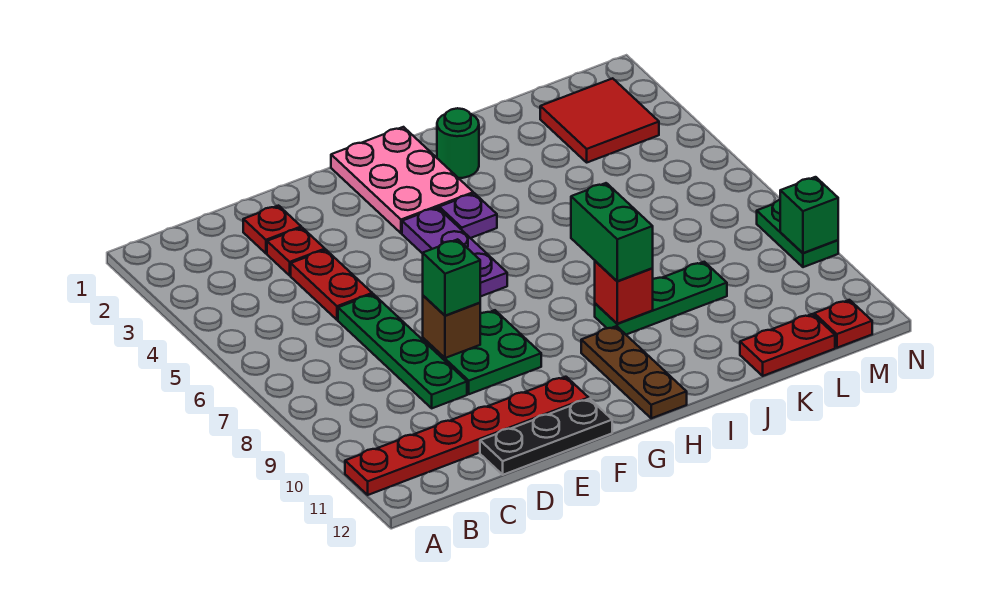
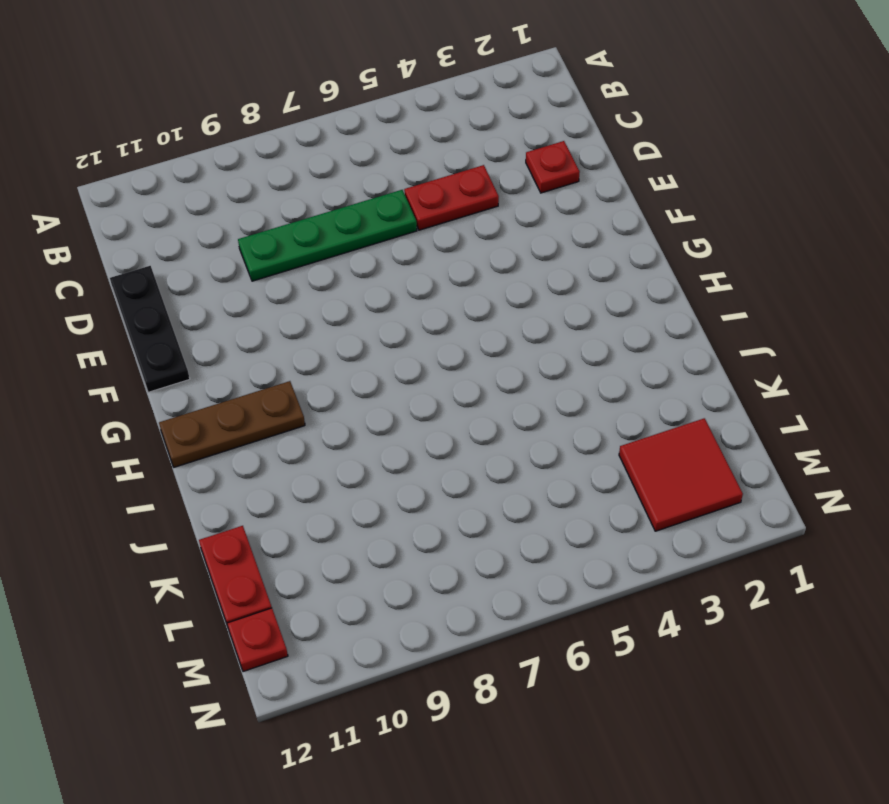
none -> red 1x6 plate [345,377,589,495]
none -> red 1x1 plate [267,228,325,275]
none -> green 2x2 plate [423,310,541,394]

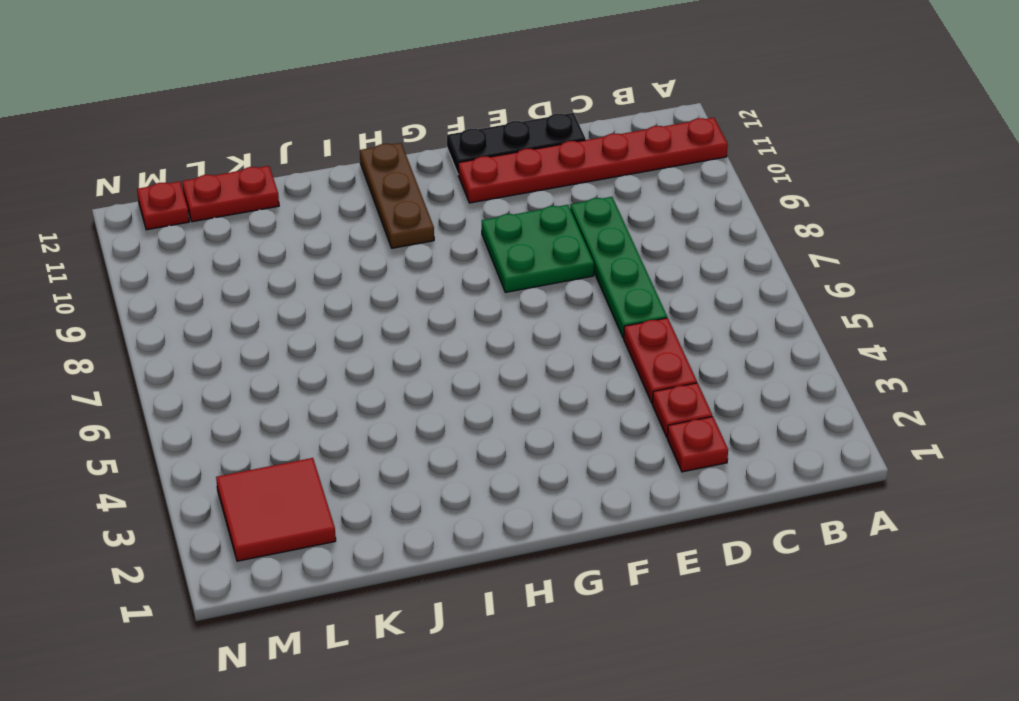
none -> pink 2x3 plate [331,127,473,233]
none -> purple 1x3 plate [402,207,507,297]
none -> purple 1x1 plate [439,193,497,238]

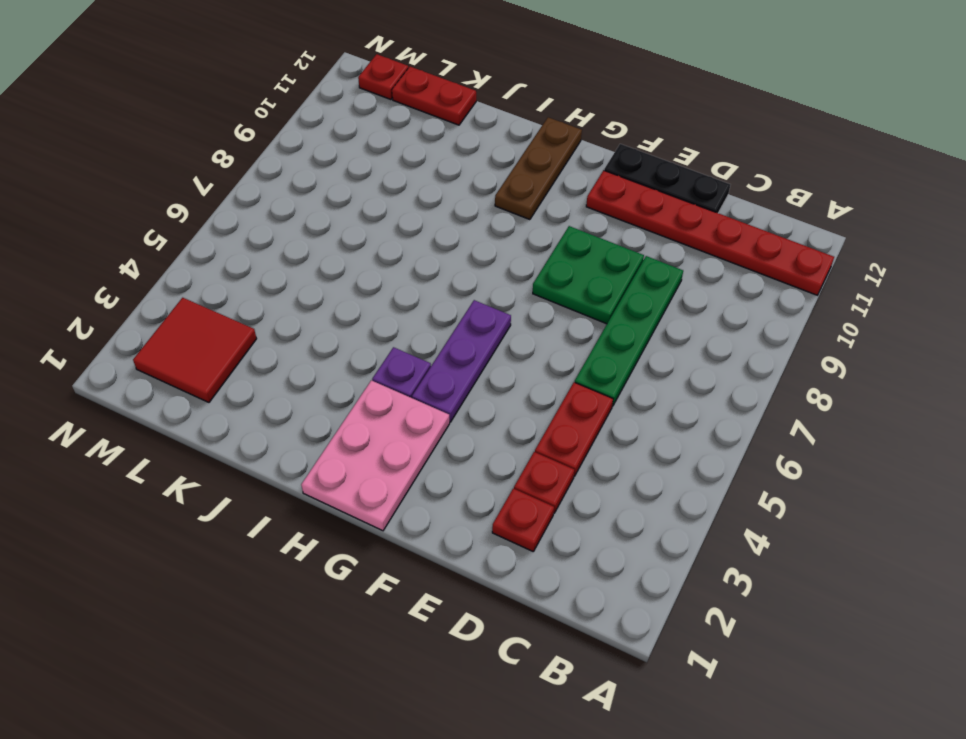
none -> green 1x1 round brick [437,108,479,178]
none -> green 1x3 plate [595,262,727,335]
none -> green 1x2 plate [757,200,838,267]

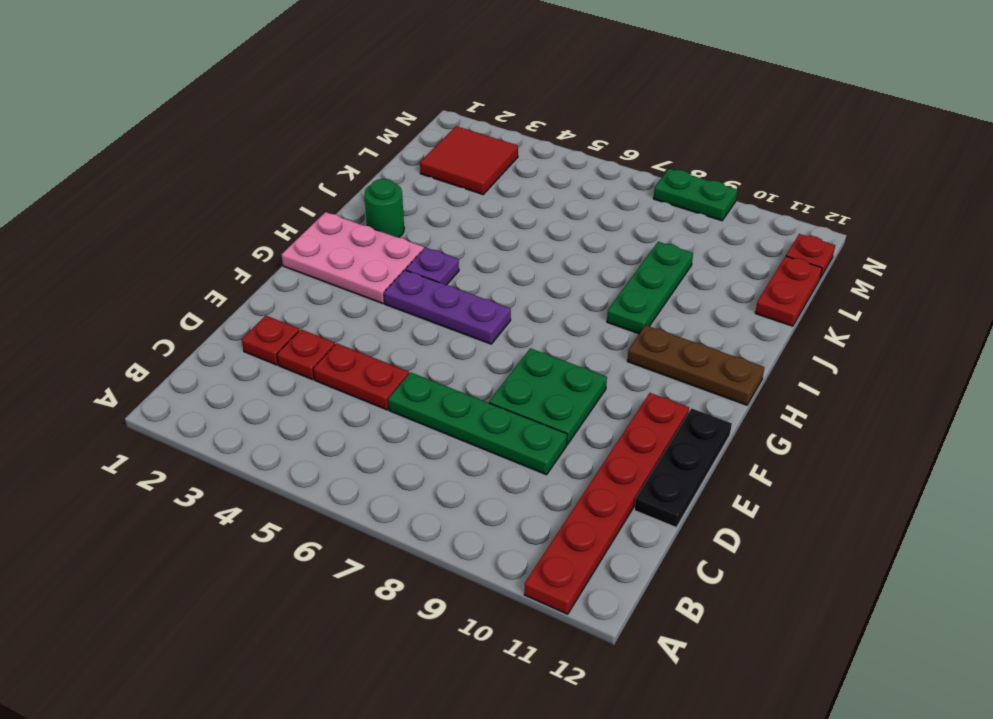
none -> brown 1x1 brick [423,296,480,358]
none -> red 1x1 brick [595,261,653,324]
none -> green 1x1 brick [780,177,838,253]

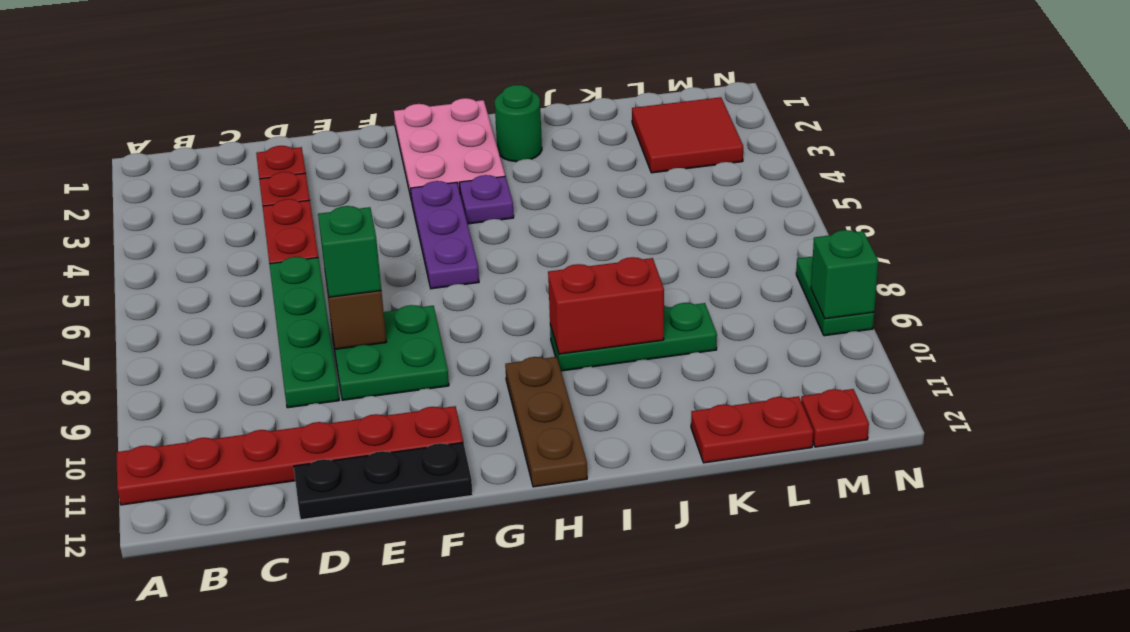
red 1x2 brick [548,257,664,354] -> red 1x1 brick [595,261,653,324]
none -> green 1x2 brick [571,183,653,281]

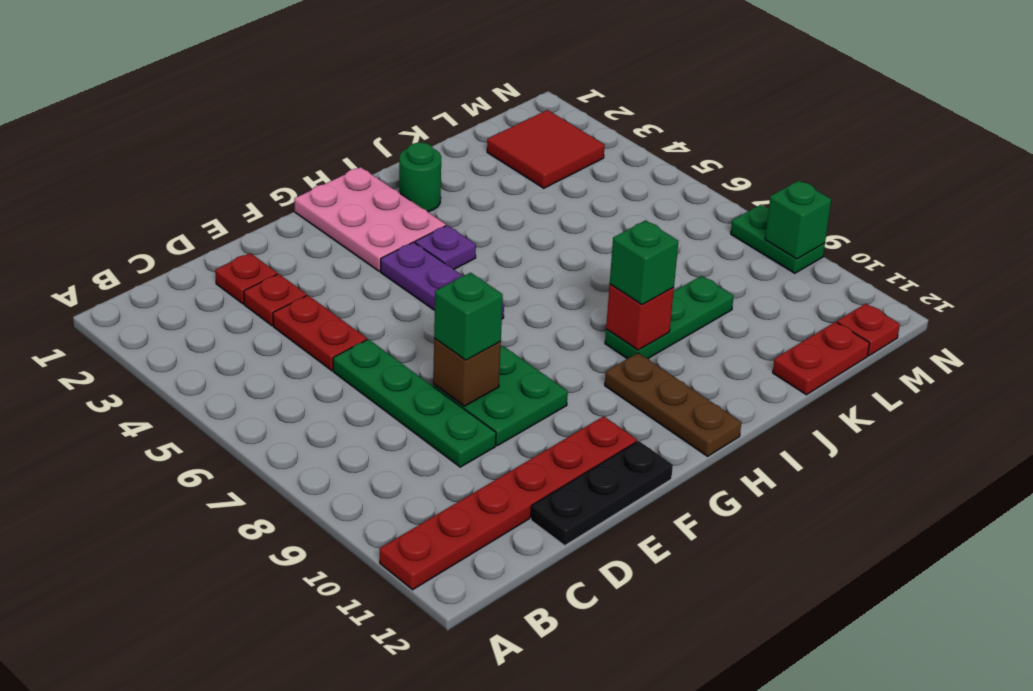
green 1x1 brick [610,220,678,305] -> green 1x2 brick [571,183,653,281]

